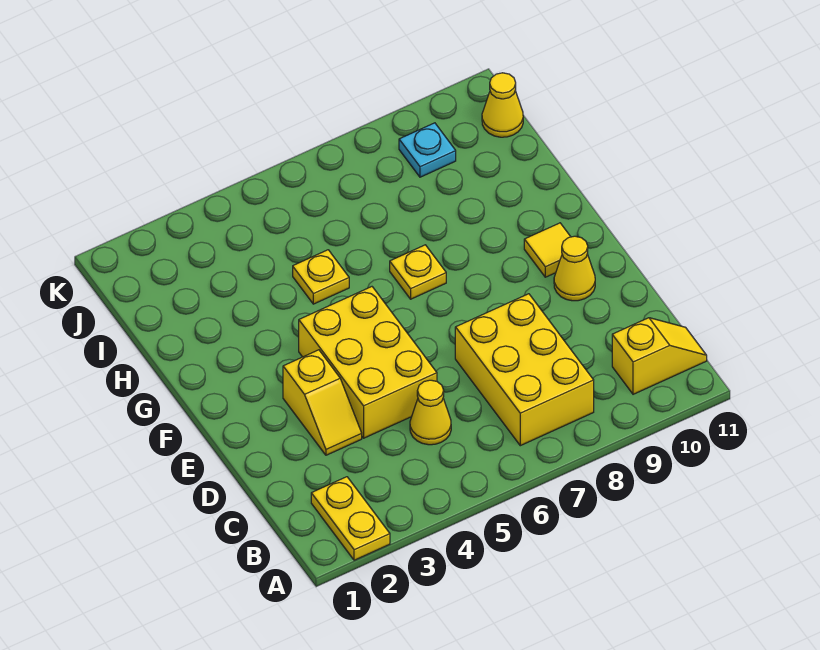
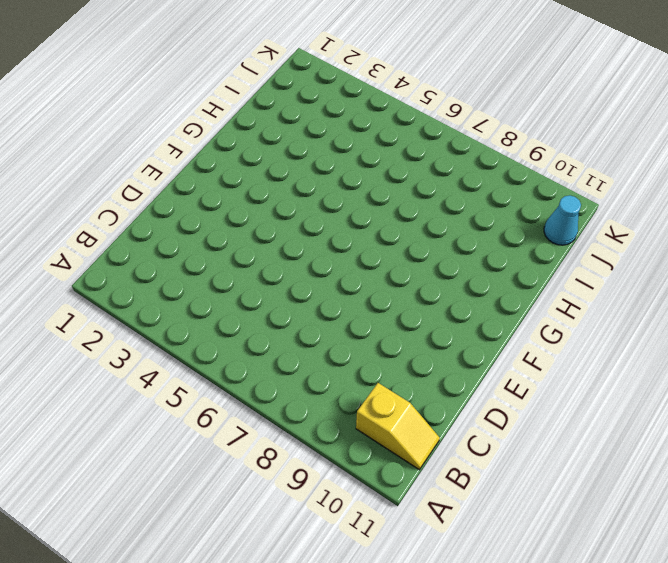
cyan 1x1 cone [544,195,581,245] -> yellow 1x1 cone [482,73,523,137]
none -> yellow 1x2 plate [311,477,390,560]
none -> yellow 2x3 brick [455,294,594,446]
none -> yellow 1x1 cone [410,380,451,445]

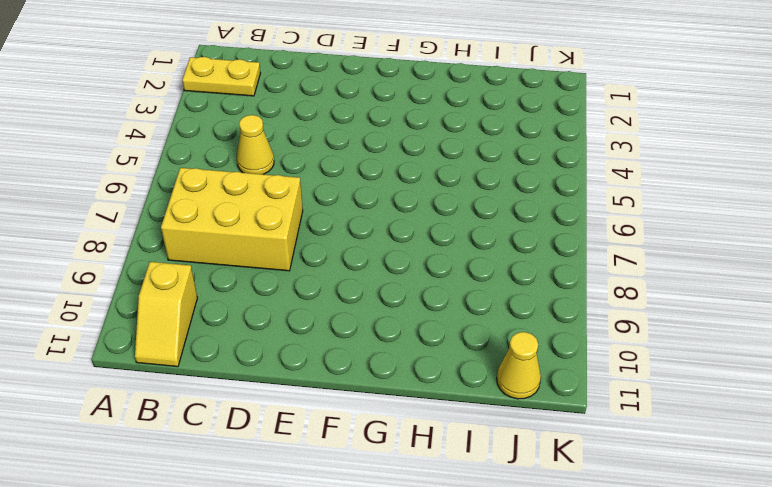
none -> yellow 1x2 slope [283,350,362,455]
none -> yellow 2x3 brick [299,287,437,438]
none -> yellow 1x1 cone [554,236,595,301]

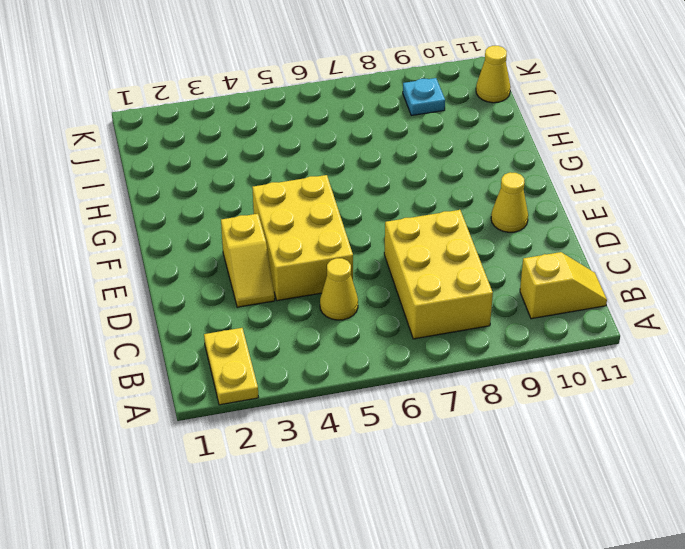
none -> yellow 1x1 tile [524,223,571,277]
none -> yellow 1x1 plate [390,245,446,299]
none -> yellow 1x1 plate [293,250,349,304]

